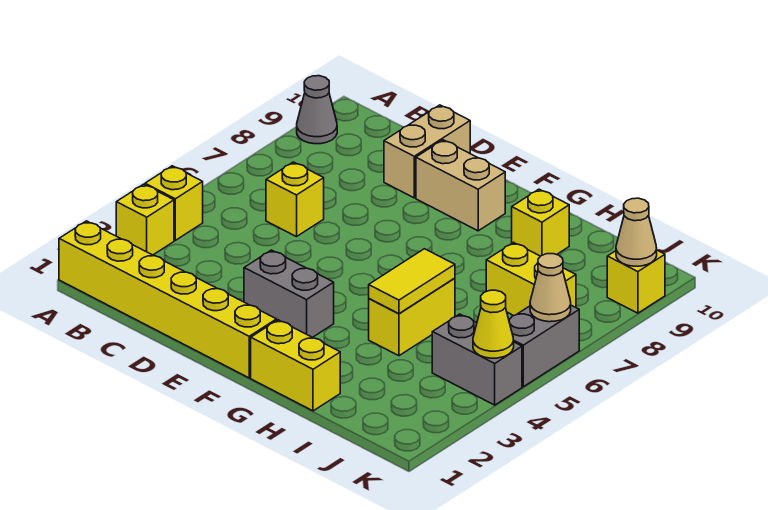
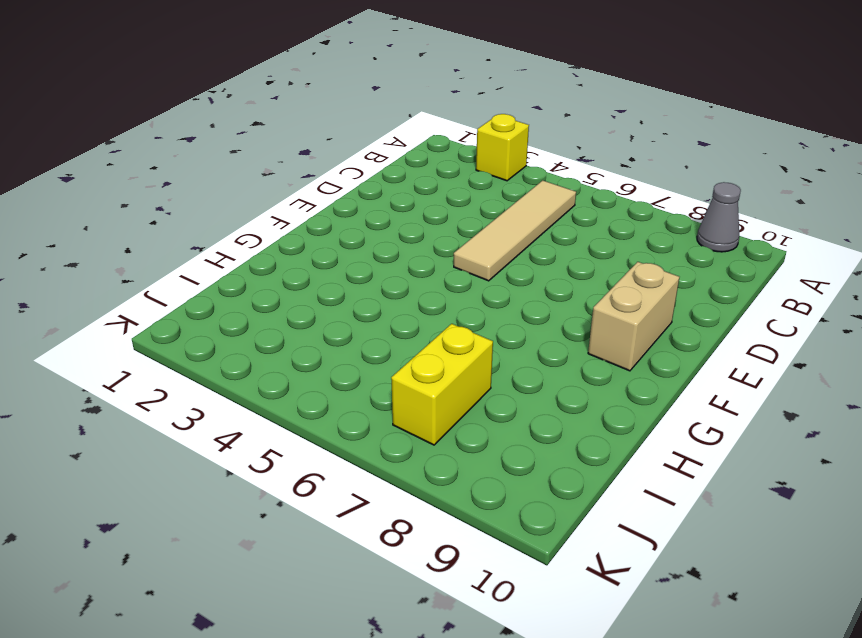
tan 1x4 tile [454,180,576,281] -> none
none -> yellow 1x6 brick [59,221,277,378]
none -> yellow 1x1 brick [145,166,203,240]
none -> yellow 1x1 brick [266,162,324,237]

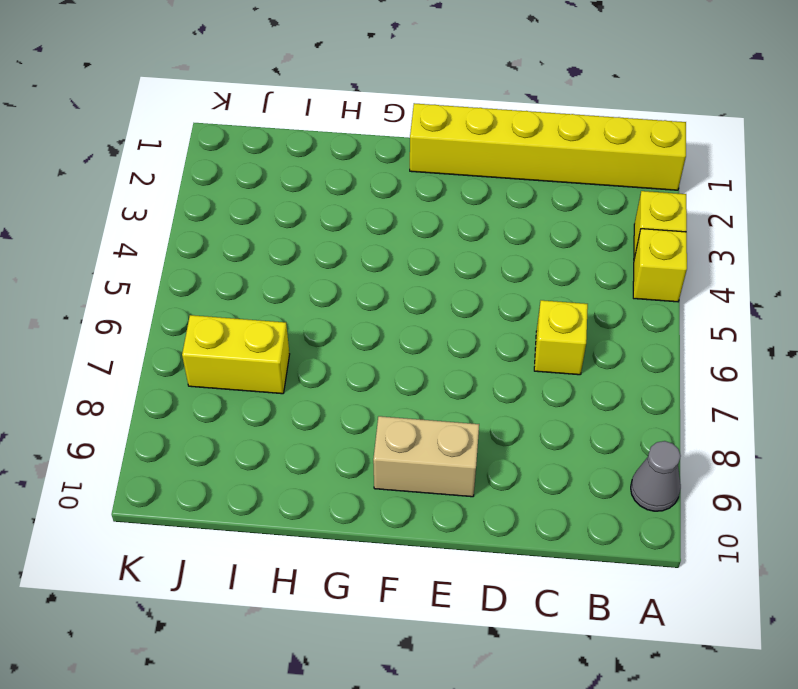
none -> tan 1x2 brick [384,105,470,198]
none -> grey 1x2 brick [244,250,334,338]
none -> yellow 1x2 brick [251,320,340,411]

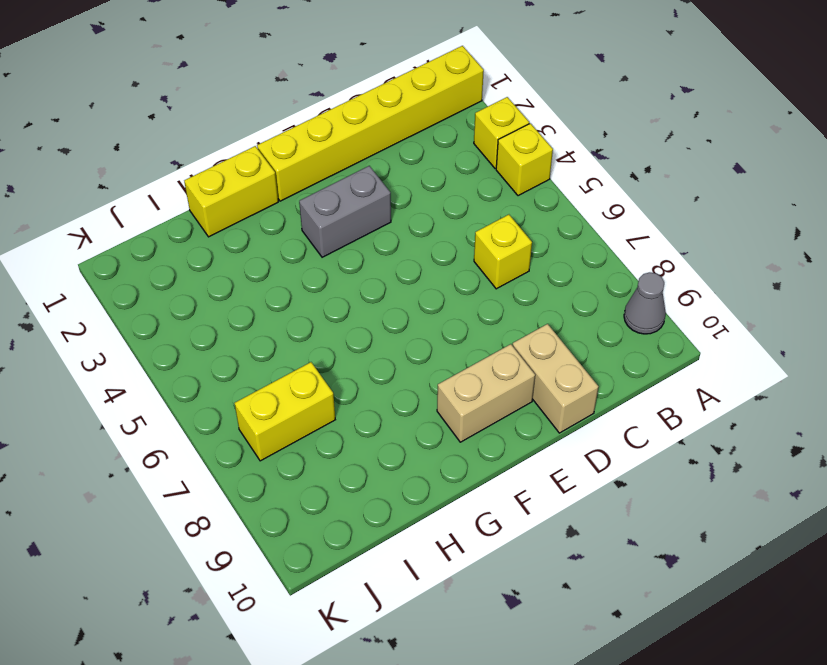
none -> yellow 1x2 brick [369,278,455,356]
none -> yellow 1x1 brick [512,189,569,256]
none -> grey 1x2 brick [432,314,522,405]

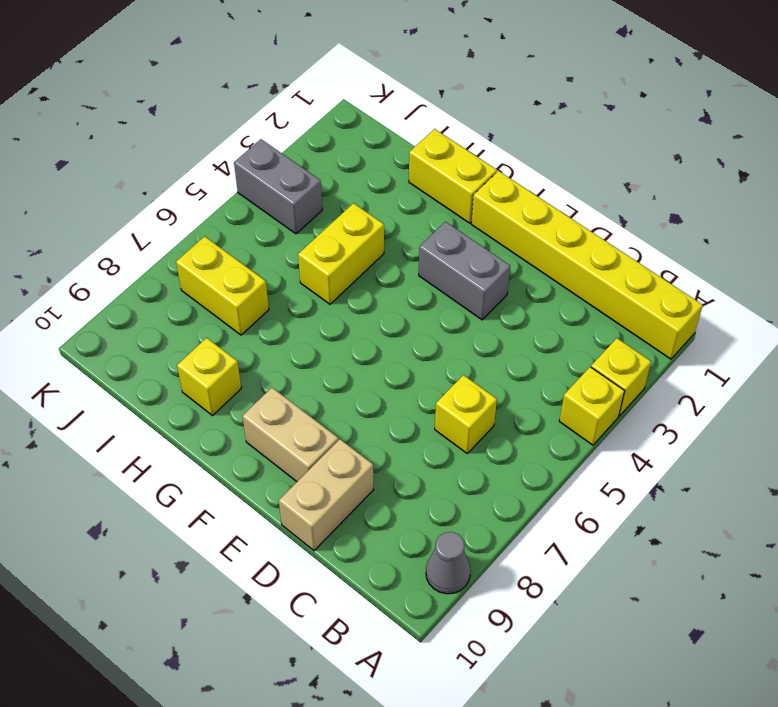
none -> grey 1x2 brick [509,305,579,387]
none -> yellow 1x1 brick [607,250,665,313]
none -> yellow 1x2 tile [369,249,455,314]

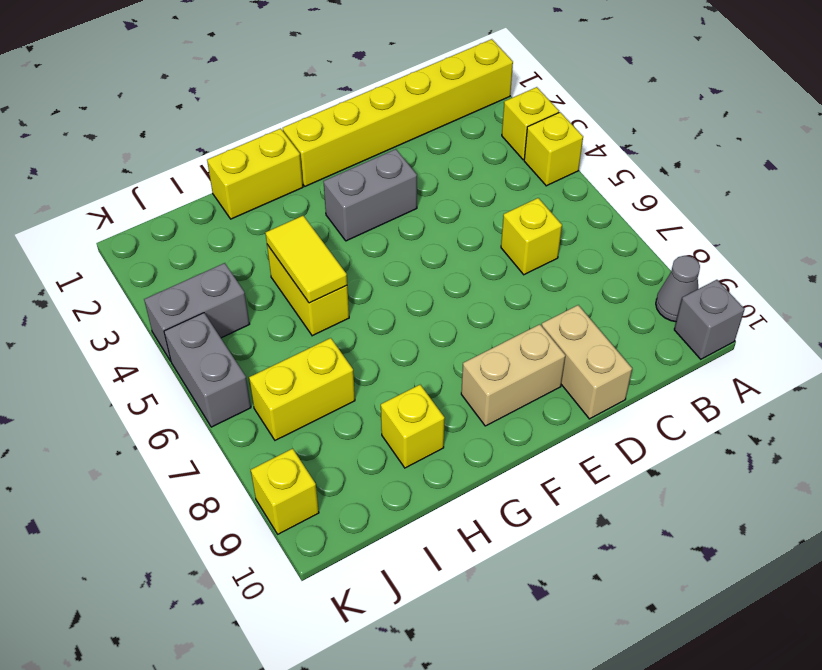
grey 1x1 brick [674,280,745,359] -> none
none -> yellow 1x1 cone [473,290,514,358]
none -> tan 1x1 cone [530,254,571,322]
none -> tan 1x1 cone [616,198,657,266]

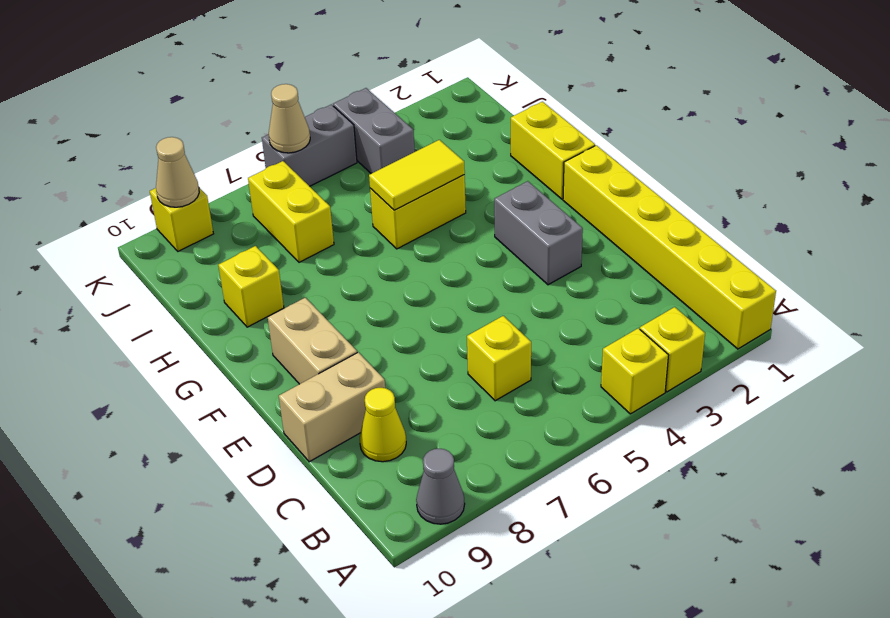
yellow 1x1 cone [360,388,406,462] -> yellow 1x1 cone moved to [473,290,514,358]

